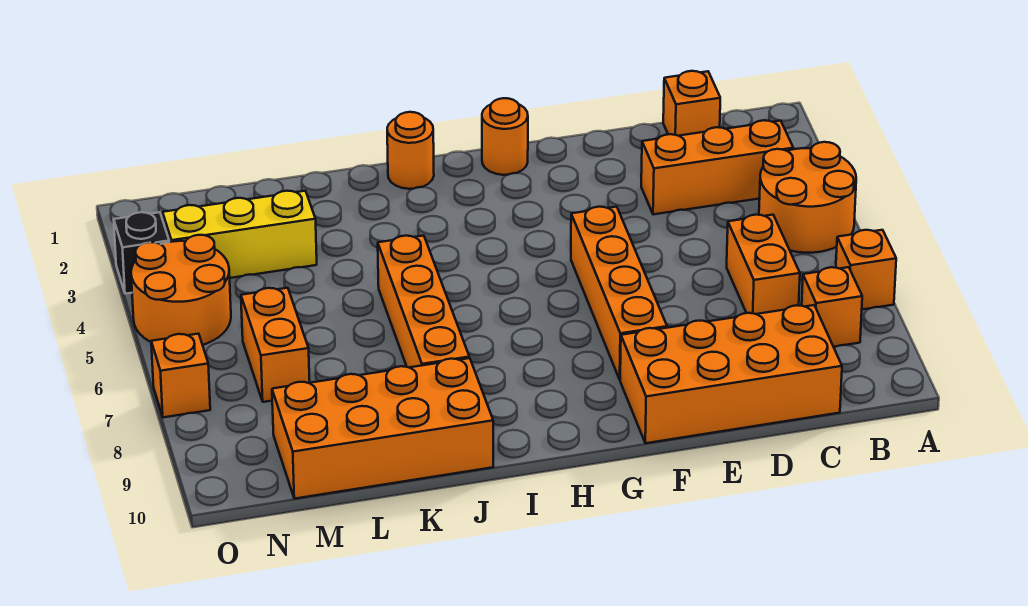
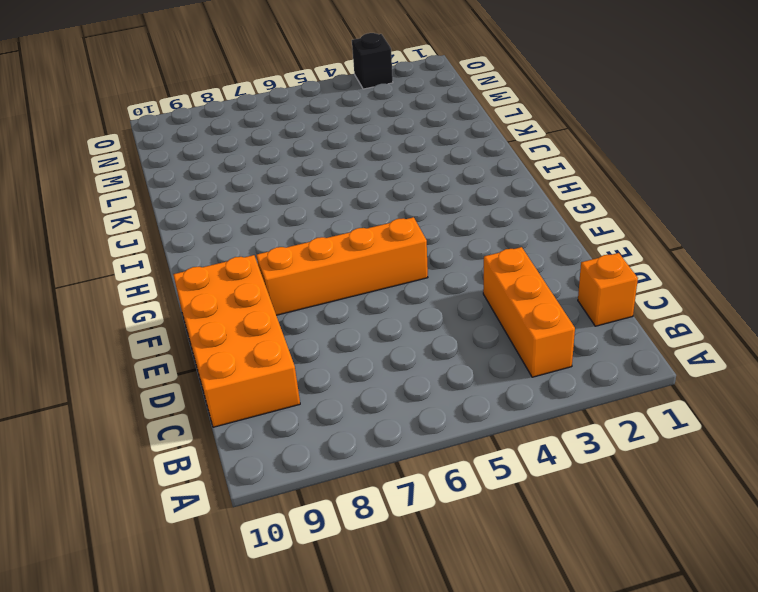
none -> orange 2x2 round brick [759,142,856,253]
none -> orange 1x1 brick [836,230,896,310]
none -> orange 1x1 brick [802,267,862,347]

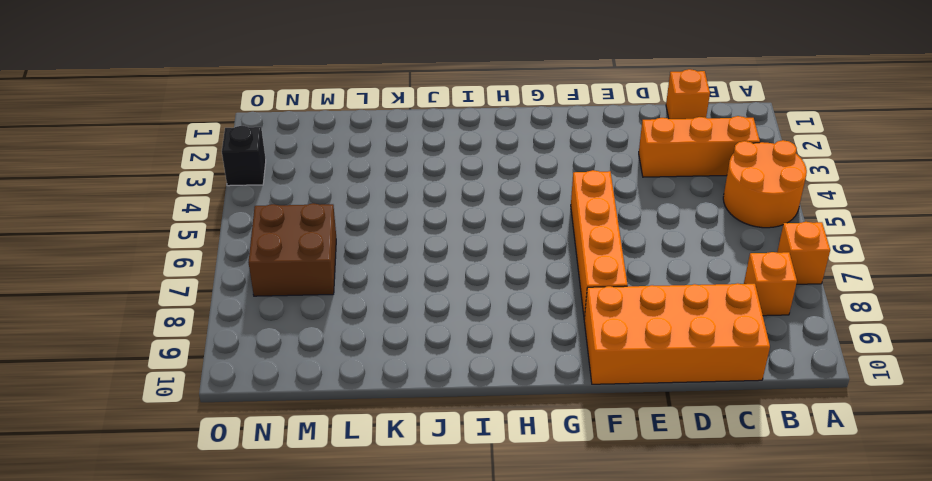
brown 2x2 brick [249,203,336,296] -> orange 1x2 brick [241,288,310,402]
none -> orange 1x2 brick [727,215,800,314]
none -> orange 1x1 round brick [482,98,528,175]
none -> orange 1x1 round brick [387,112,434,189]

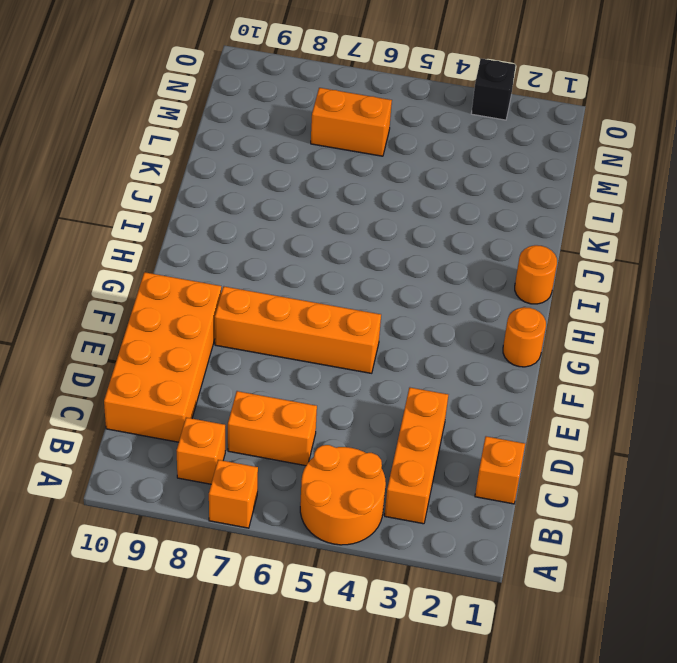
none -> orange 1x4 brick [378,236,469,367]
none -> orange 2x4 brick [272,358,493,499]
none -> yellow 1x3 brick [163,191,317,278]

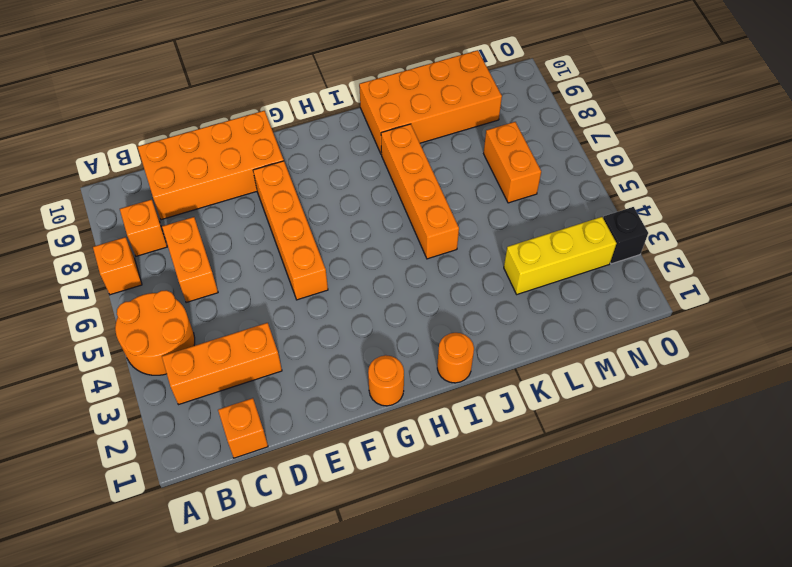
none -> orange 2x2 round brick [131,235,231,345]
none -> orange 1x1 brick [151,334,210,417]

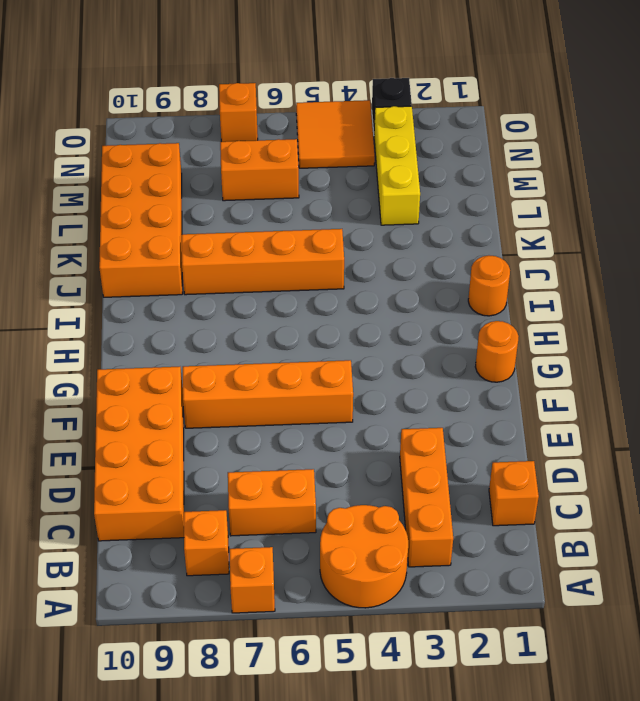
orange 2x2 tile [296,100,375,168] -> orange 2x2 round brick [131,235,231,345]

